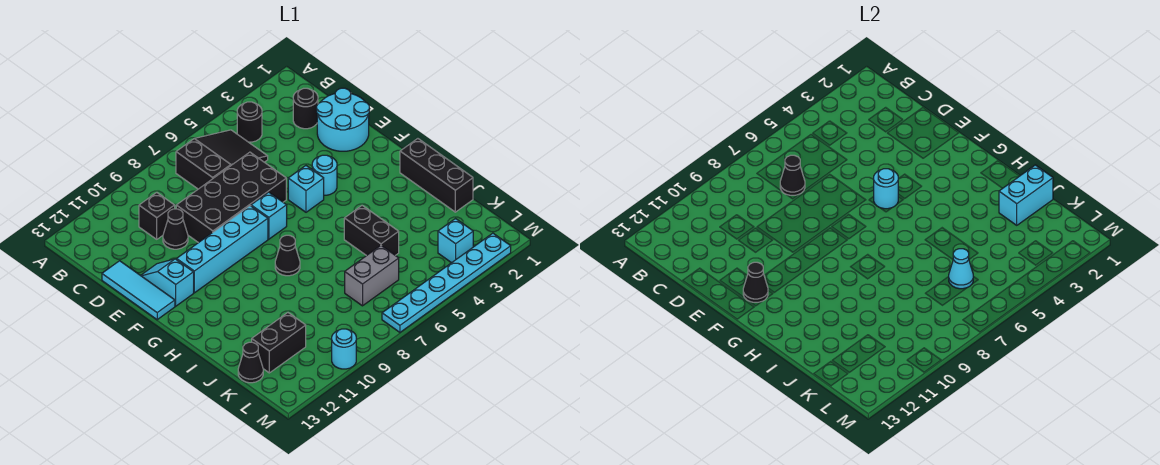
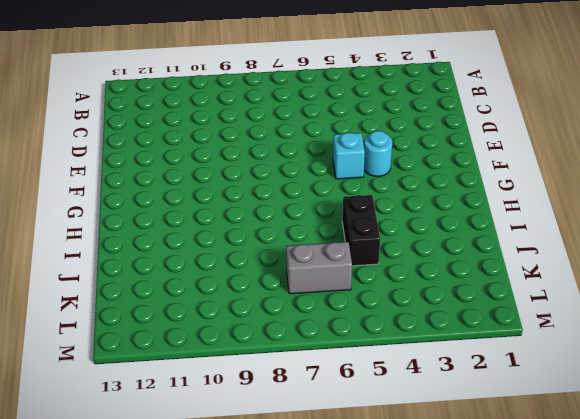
none -> black 1x1 round brick [237,102,262,142]
none -> black 2x3 slope [176,130,268,189]
none -> black 1x1 round brick [293,88,318,129]

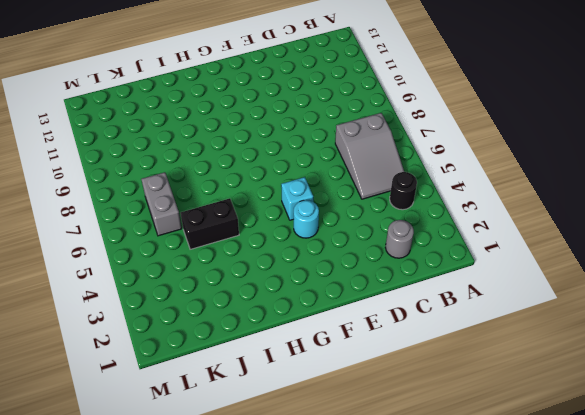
grey 2x3 slope [335,113,404,199] -> black 2x3 slope [176,130,268,189]
grey 1x1 round brick [385,220,414,258] -> black 1x1 round brick [293,88,318,129]
none -> black 1x1 brick [139,193,175,239]
none -> cyan 2x2 round brick [317,88,369,151]
none -> black 2x4 brick [176,152,286,243]

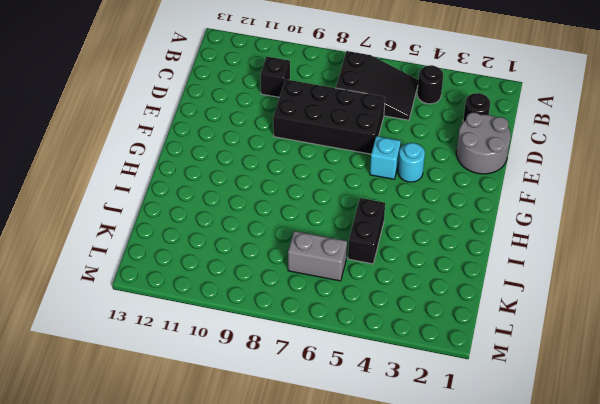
grey 2x2 round brick [456,113,511,174] -> cyan 2x2 round brick [317,88,369,151]
none -> black 1x1 cone [163,209,188,249]
none -> cyan 1x3 tile [102,261,175,320]
none -> cyan 1x2 slope [141,259,194,306]

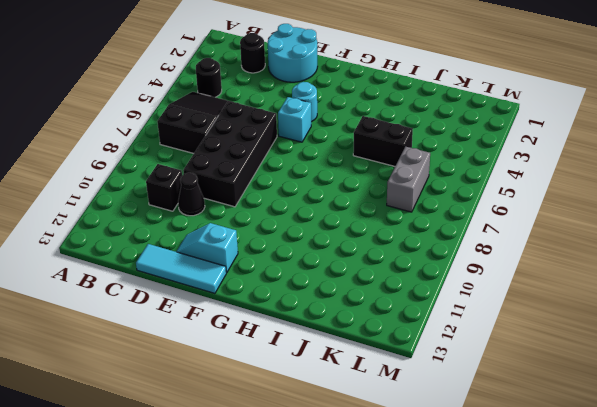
none -> cyan 1x1 brick [251,192,287,239]
none -> cyan 1x4 brick [177,206,268,293]
none -> black 1x3 brick [400,139,473,212]

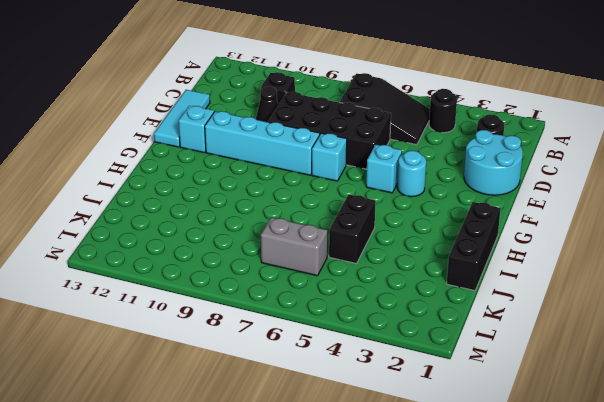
none -> black 1x1 cone [275,235,300,276]
none -> black 1x2 brick [252,313,306,373]
none -> black 1x1 cone [238,342,263,383]

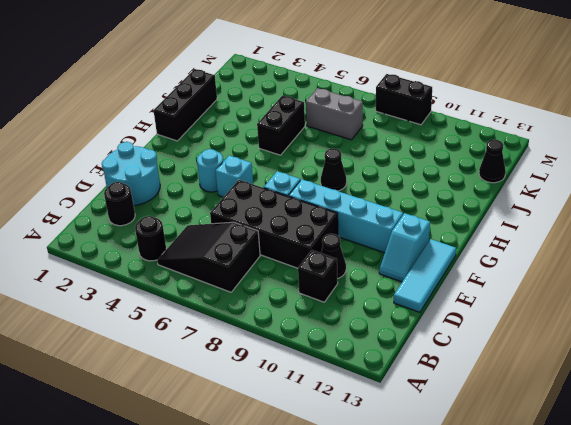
black 1x2 brick [376,74,432,125] -> black 1x2 brick moved to [252,313,306,373]
none -> cyan 1x1 brick [438,219,473,263]
none -> cyan 1x6 plate [382,233,511,332]
none -> cyan 1x1 round brick [332,329,356,369]

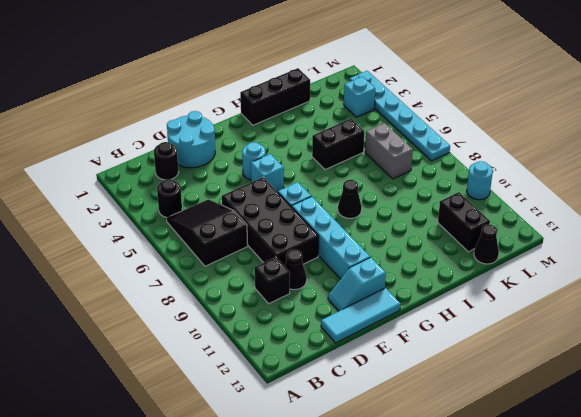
none -> black 1x1 cone [780,155,805,195]
none -> cyan 1x1 round brick [874,169,898,209]
none -> black 1x1 cone [743,262,768,302]

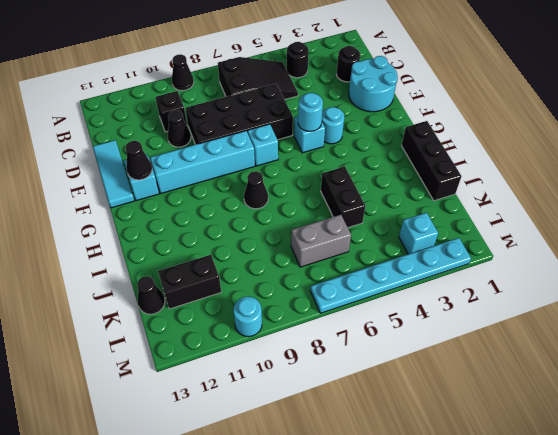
black 1x1 cone [172,54,194,91] -> black 1x1 cone moved to [780,155,805,195]
none -> cyan 1x2 brick [999,165,1053,225]
none -> cyan 1x1 cone [949,249,973,289]

